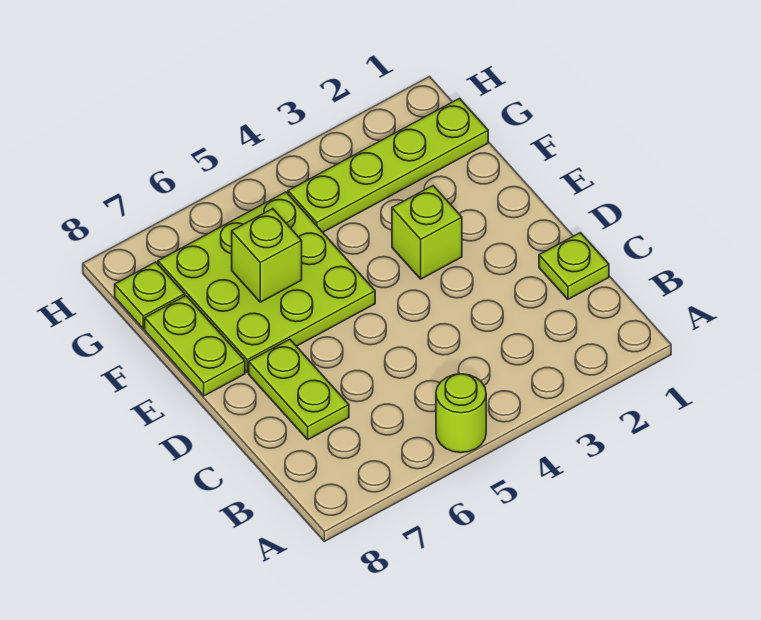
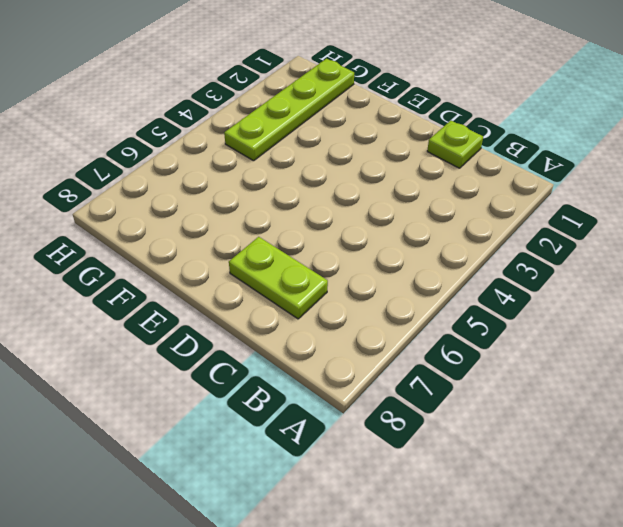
none -> lime 1x1 round brick [436,374,486,453]
none -> lime 1x1 brick [392,186,462,279]

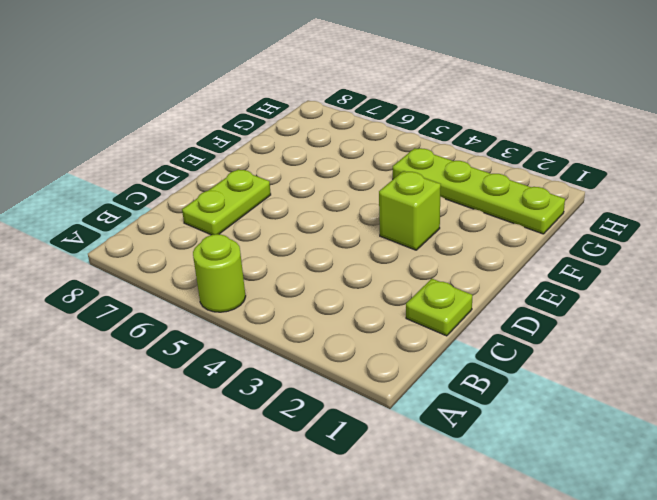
none -> lime 3x3 plate [158,192,375,372]
none -> lime 1x2 plate [145,296,245,396]

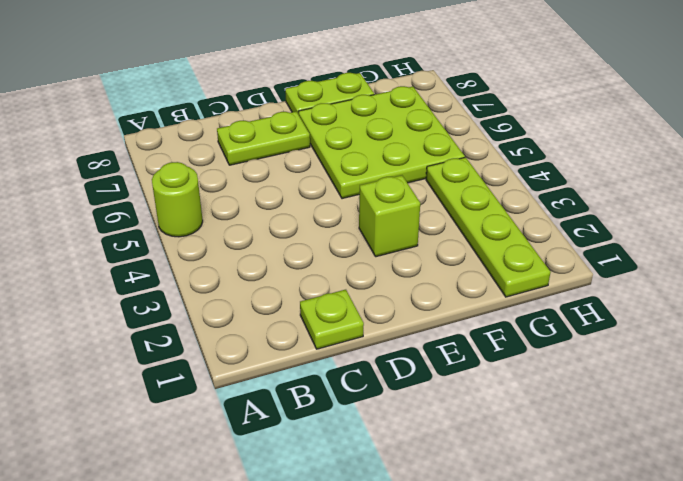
none -> lime 1x1 plate [115,262,185,329]
none -> lime 1x1 brick [232,209,302,302]

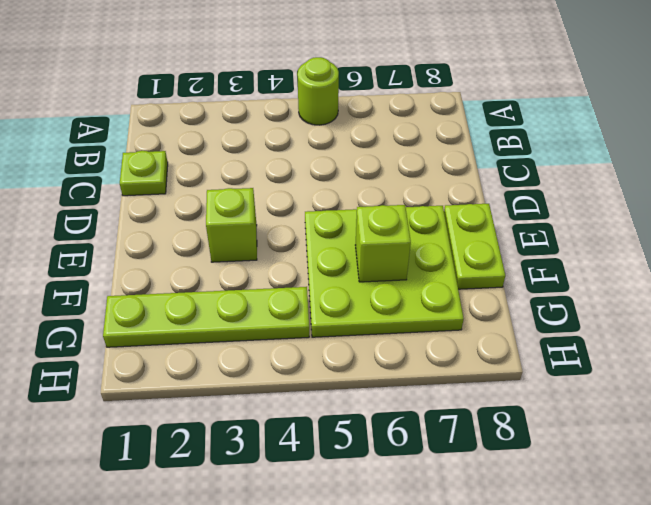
none -> lime 1x2 plate [249,339,349,439]
none -> lime 1x1 plate [115,262,185,329]

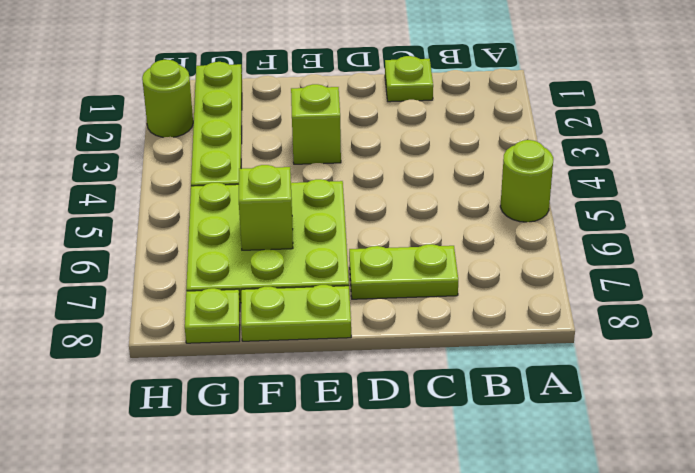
lime 1x1 round brick [142,60,193,137] -> none

